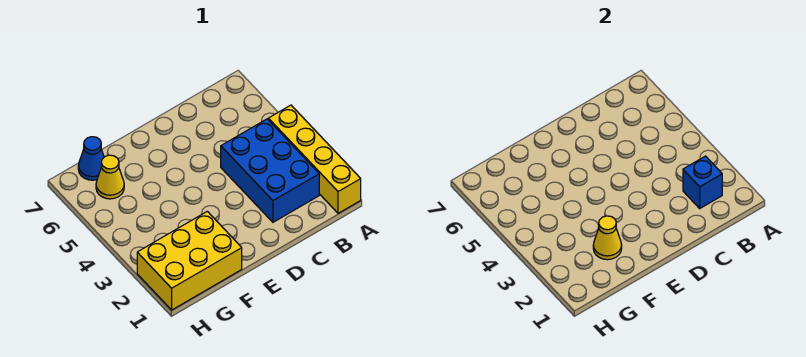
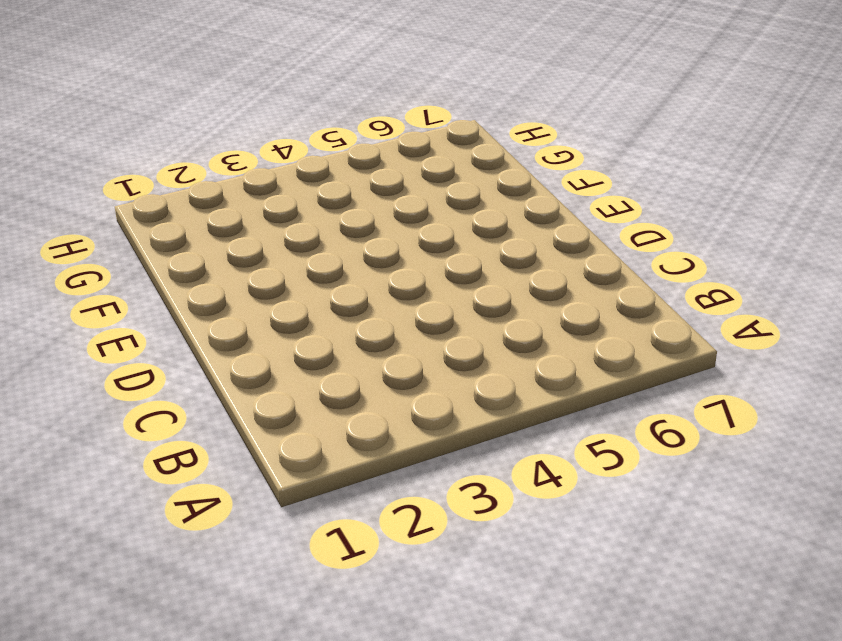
none -> yellow 1x4 brick [268,105,361,213]
none -> blue 2x3 brick [221,119,319,222]

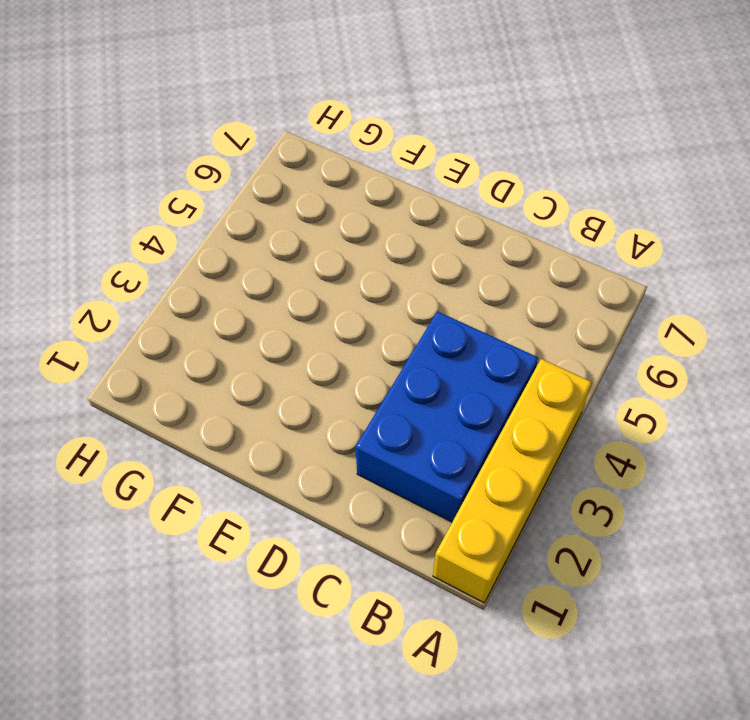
none -> yellow 2x3 brick [137,211,242,310]
none -> yellow 1x1 cone [96,155,124,199]

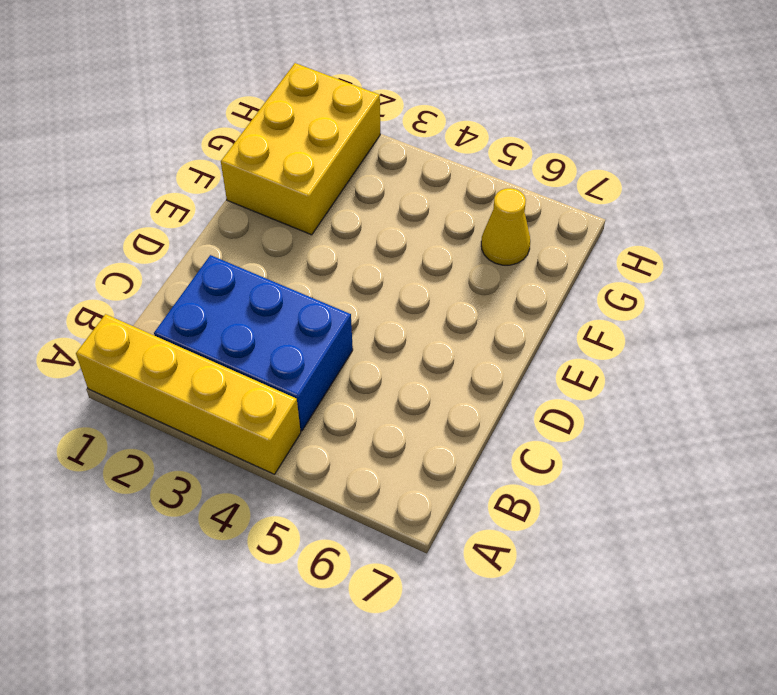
none -> blue 1x1 cone [78,137,104,180]
none -> blue 1x1 brick [683,156,722,208]

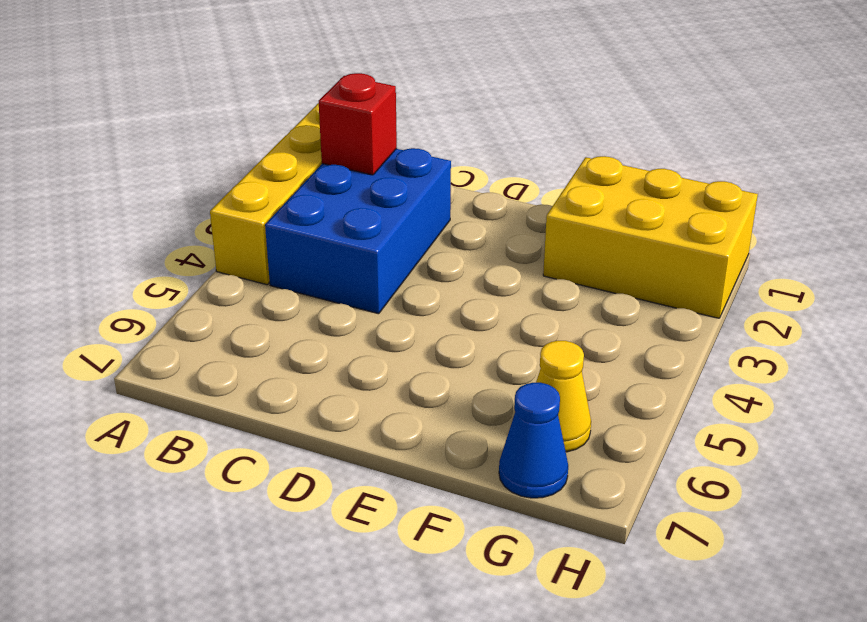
red 1x1 brick [319,73,397,175] -> blue 1x1 brick [683,156,722,208]
none -> yellow 1x1 cone [593,216,622,260]

